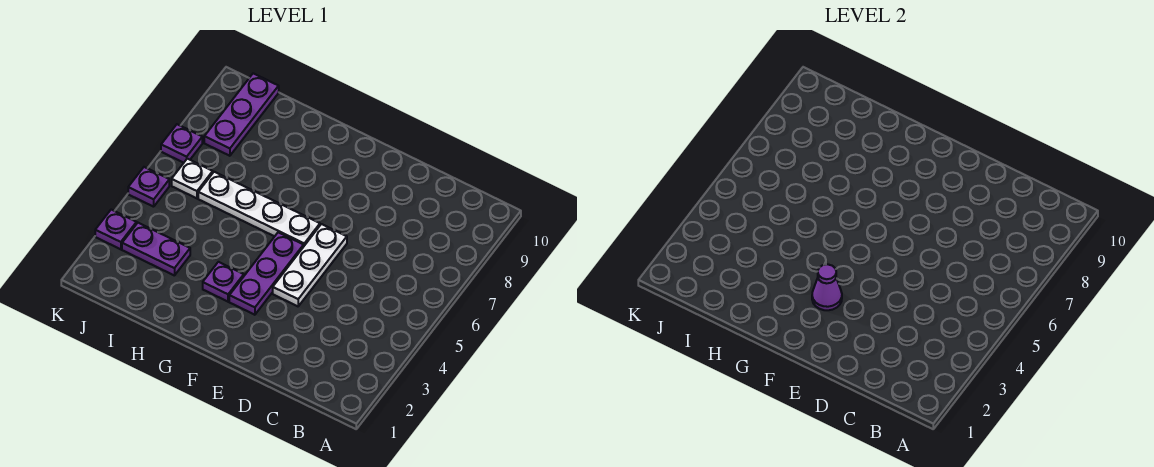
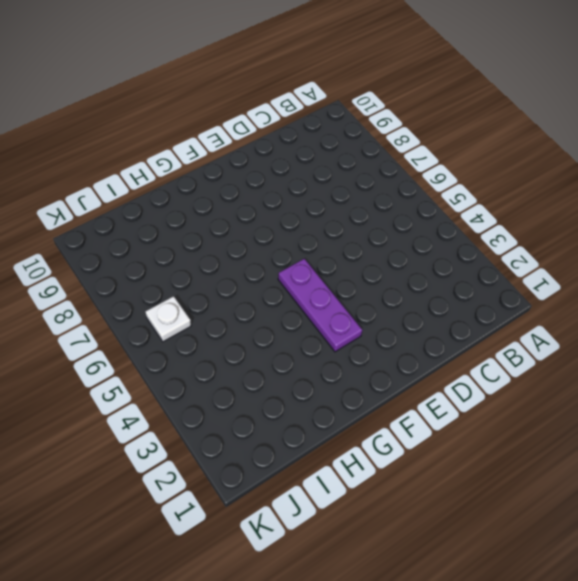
none -> white 1x3 plate [273,224,347,306]
none -> white 1x4 plate [198,172,320,246]

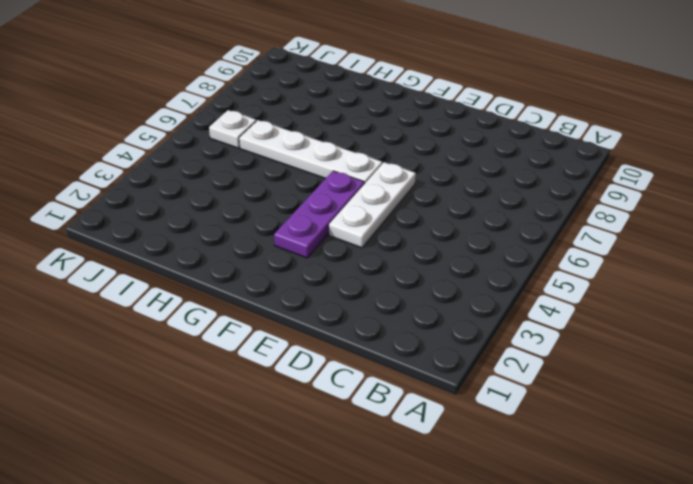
none -> purple 1x1 plate [203,262,244,302]
none -> purple 1x2 plate [122,223,190,276]

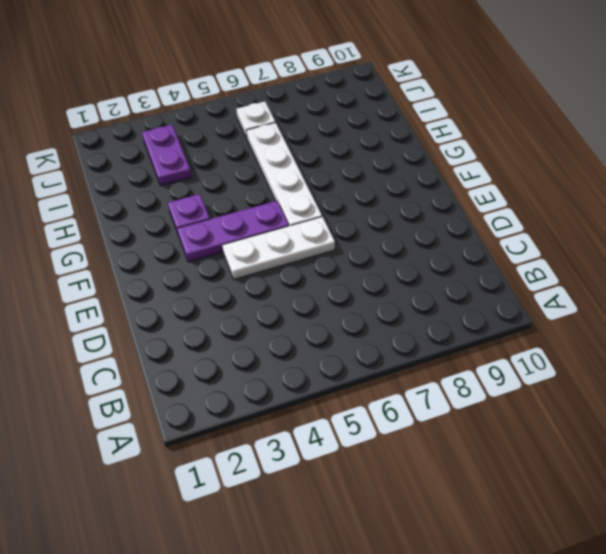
none -> purple 1x3 plate [204,73,279,156]
none -> purple 1x1 plate [95,210,137,249]

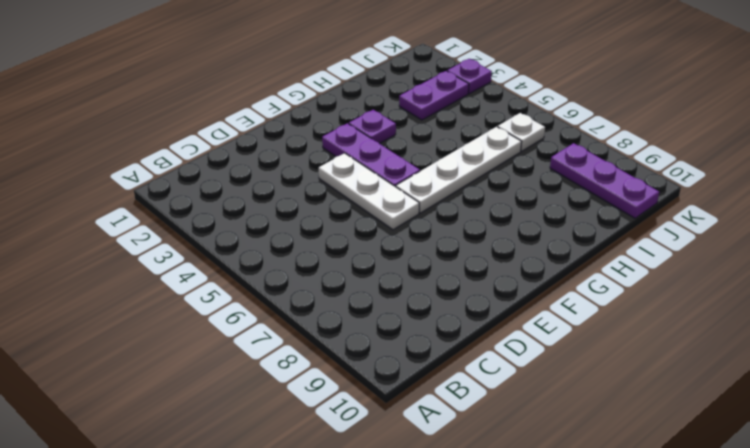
none -> purple 1x1 plate [128,167,169,207]
none -> purple 1x1 plate [161,124,202,163]

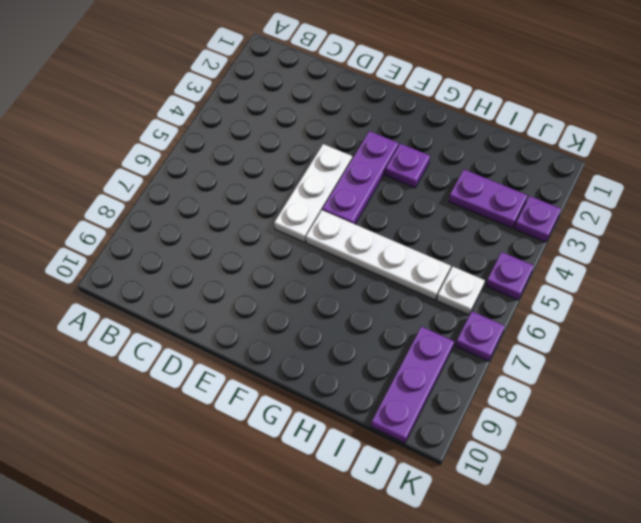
none -> purple 1x1 cone [812,264,842,310]

